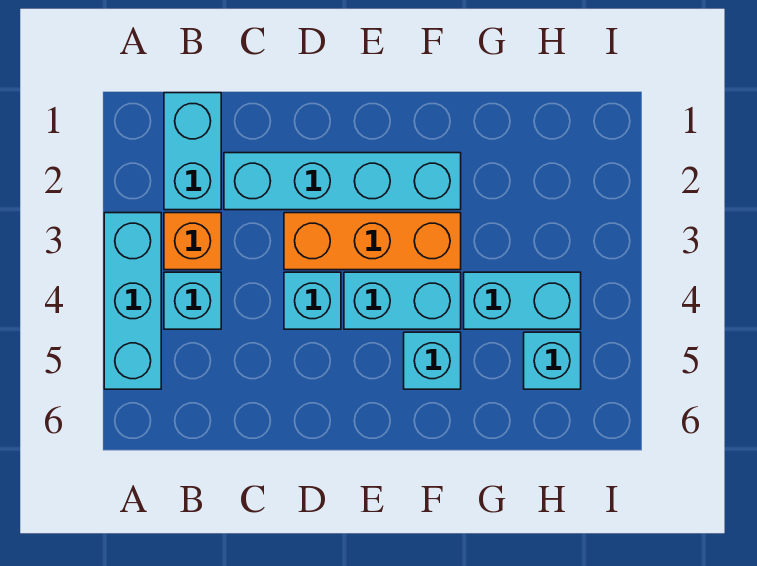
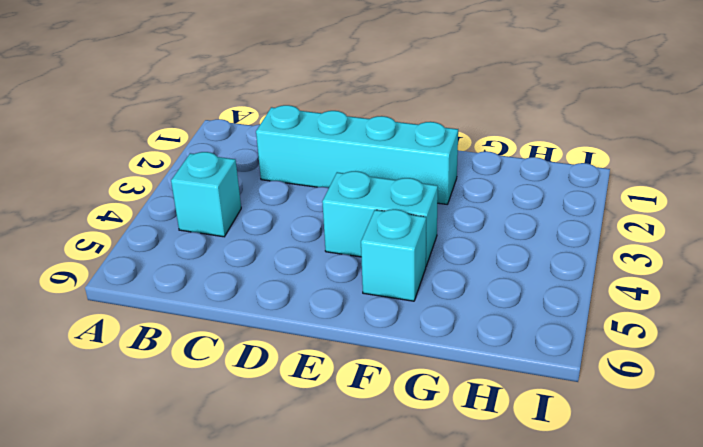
none -> cyan 1x3 brick [104,213,161,389]
none -> cyan 1x2 brick [164,93,221,210]

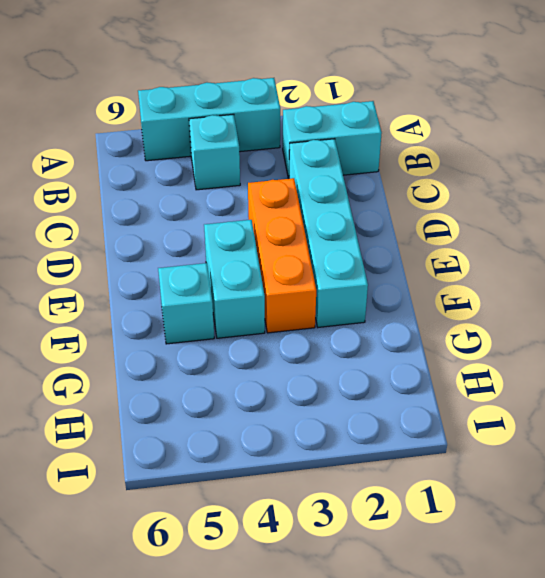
none -> orange 1x1 brick [164,213,221,270]
none -> cyan 1x1 brick [284,272,341,329]

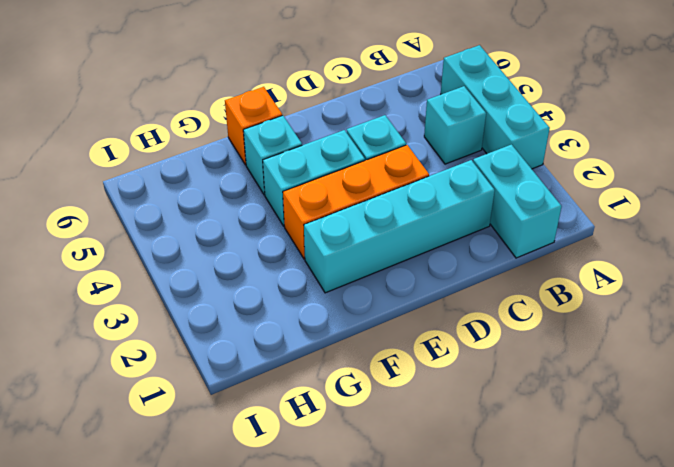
orange 1x1 brick [225,87,282,165] -> orange 1x1 brick moved to [164,213,221,270]
none -> cyan 1x2 brick [464,272,581,329]
none -> cyan 1x1 brick [524,332,581,389]

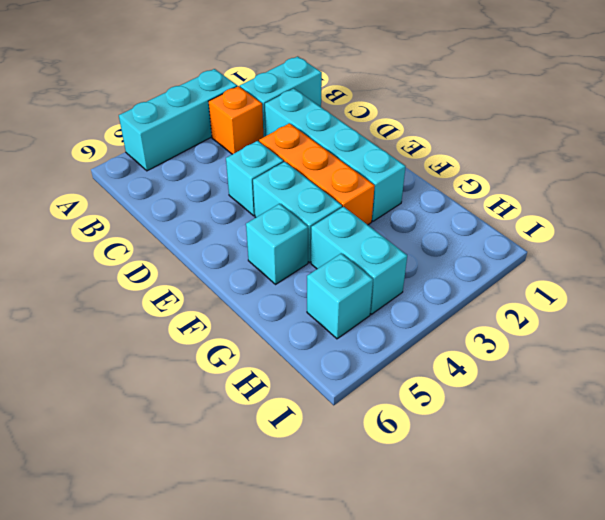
none -> cyan 1x1 brick [164,272,221,329]

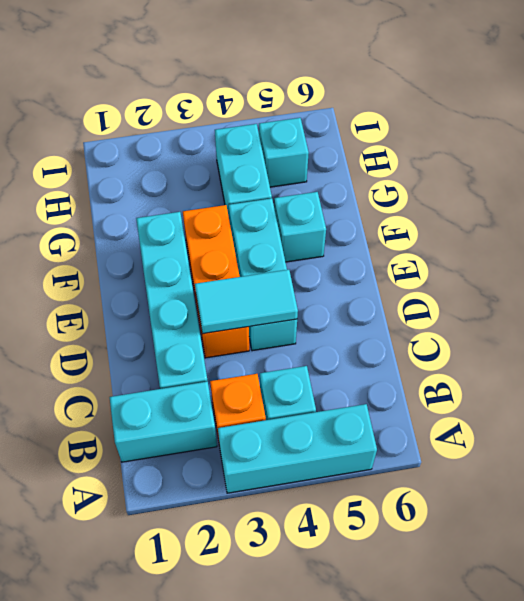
cyan 1x2 tile [195,270,298,334] -> none

